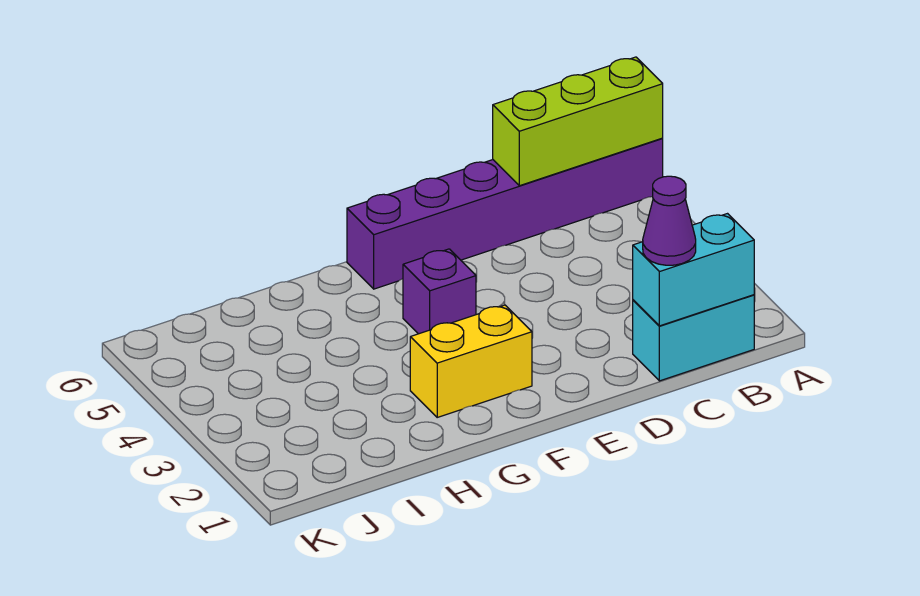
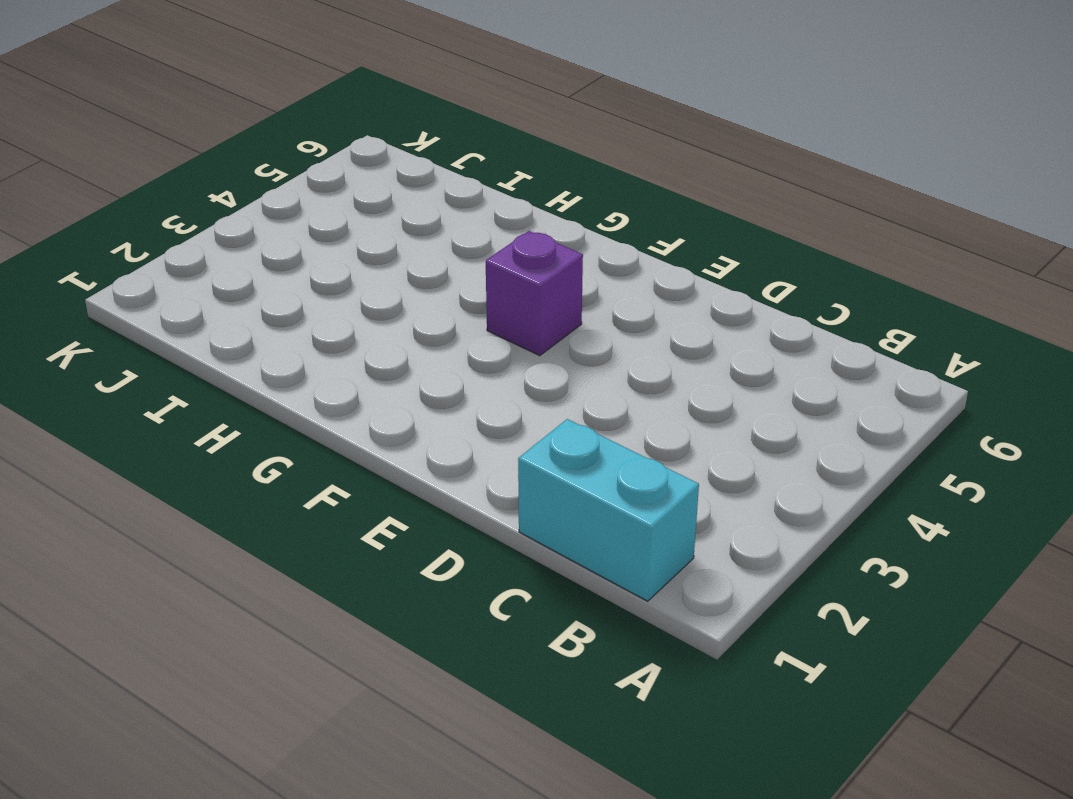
none -> purple 1x6 brick [347,138,663,289]
none -> yellow 1x2 brick [410,305,532,417]

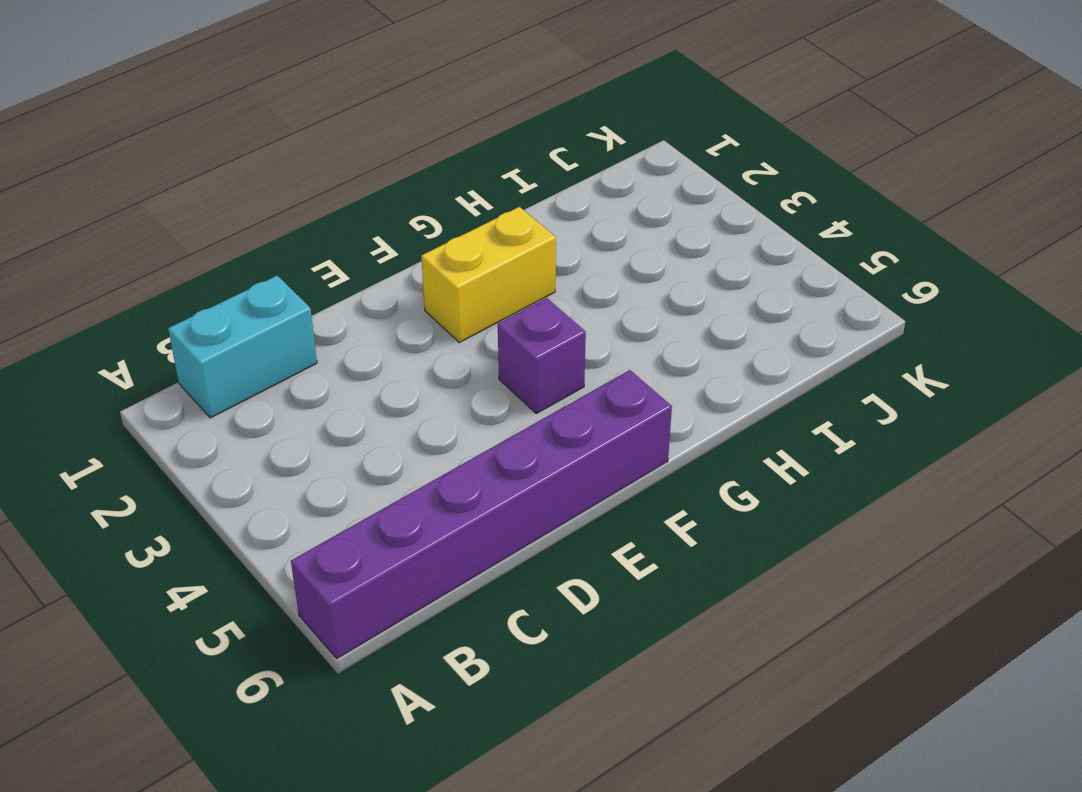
none -> lime 1x3 brick [493,57,663,186]
none -> cyan 1x2 brick [633,214,754,326]

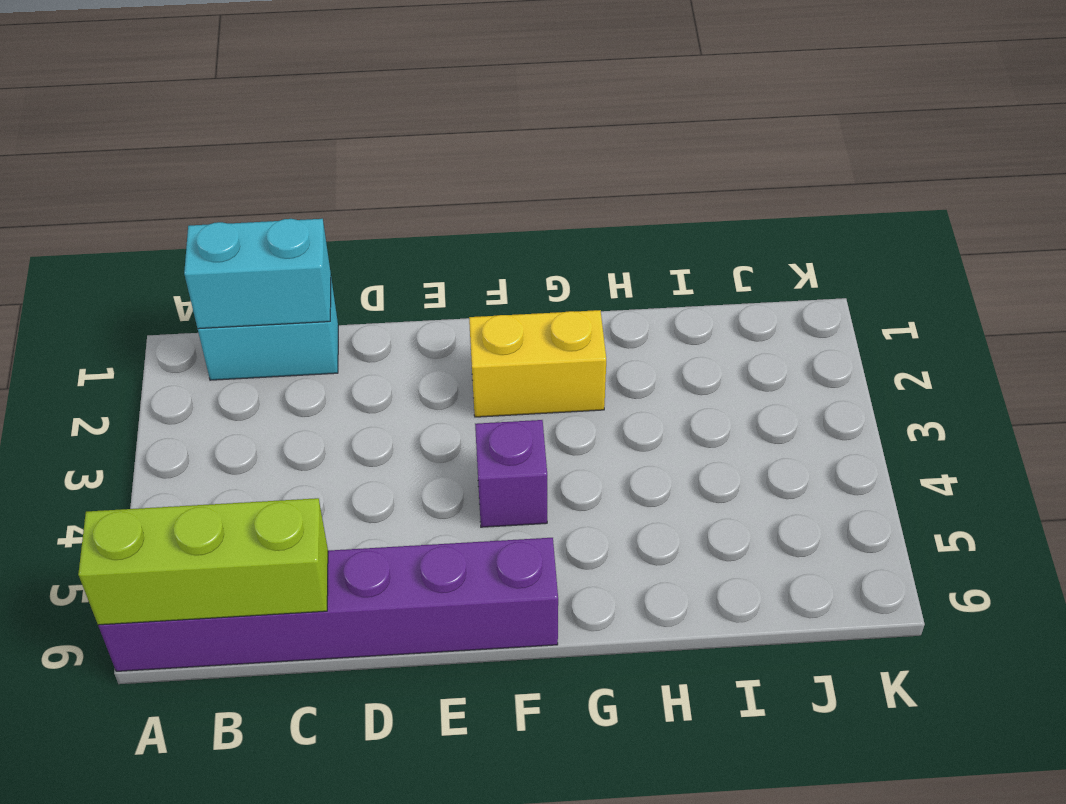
none -> purple 1x1 cone [643,176,696,265]

